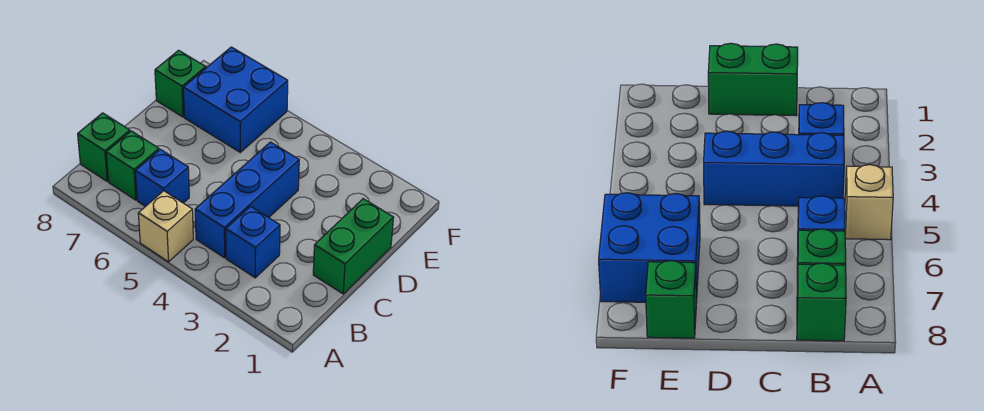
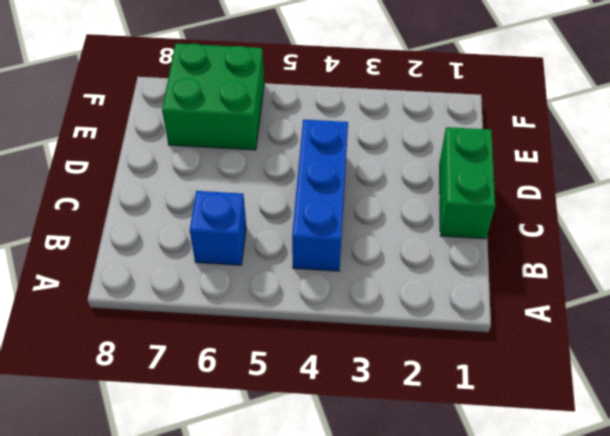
green 2x2 brick [162,44,264,150] -> blue 2x2 brick [183,47,288,152]
none -> tan 1x1 brick [138,191,193,262]
none -> blue 1x1 brick [226,206,280,278]

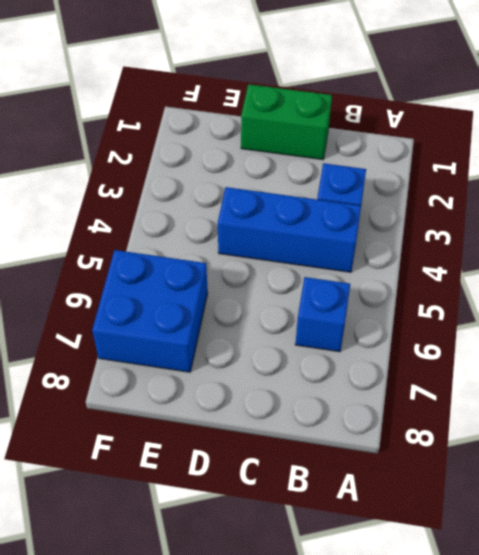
none -> tan 1x1 brick [138,191,193,262]
none -> green 1x1 brick [106,131,159,200]

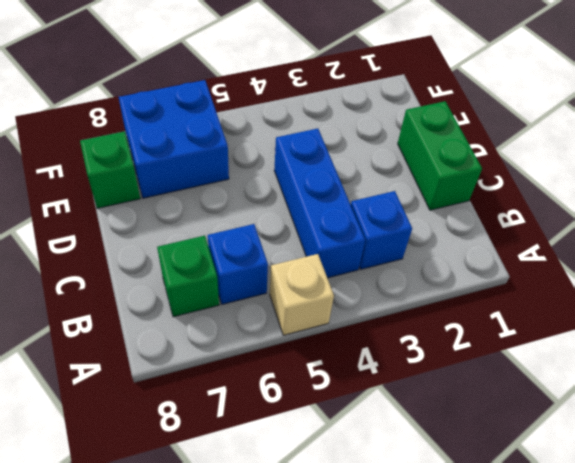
none -> green 1x1 brick [78,113,130,181]

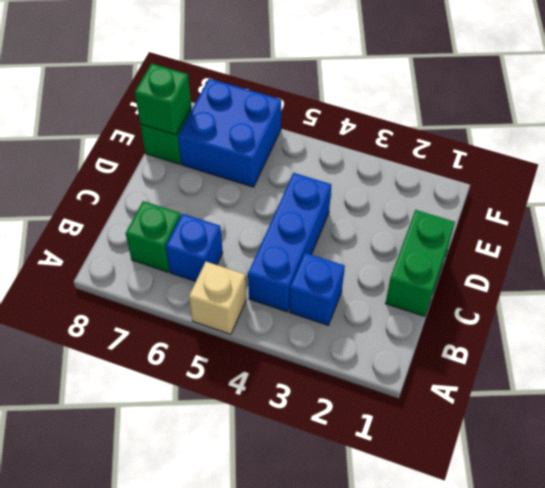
green 1x1 brick [135,64,191,135] -> green 1x1 brick moved to [78,113,130,181]

